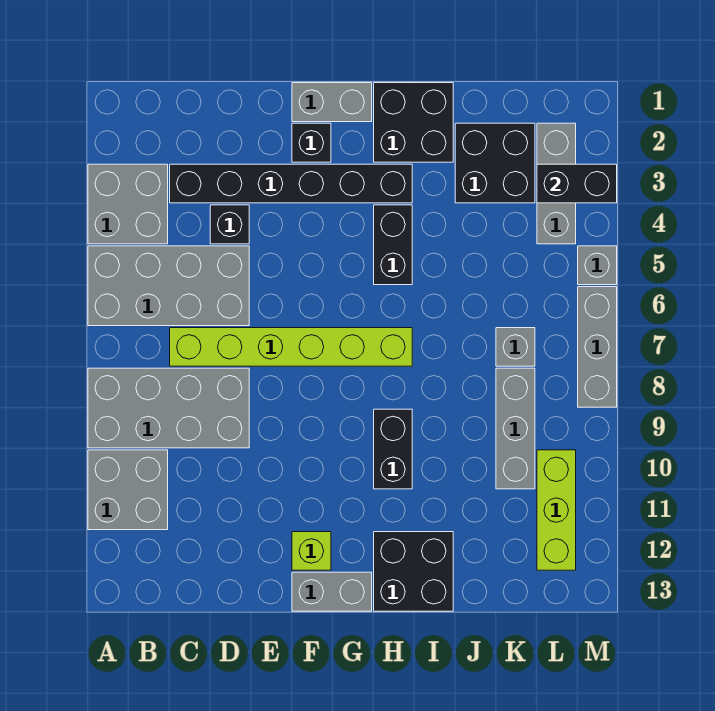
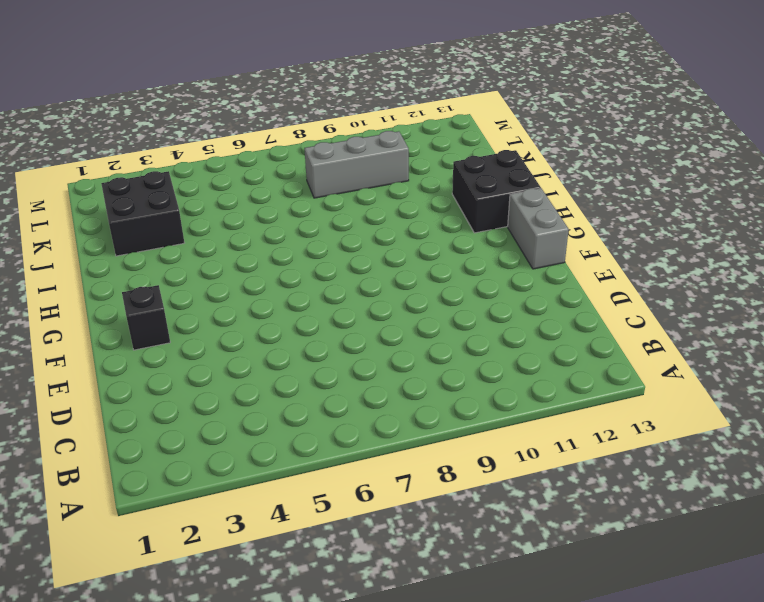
none -> grey 2x2 brick [88,164,168,244]
none -> grey 2x4 brick [88,246,249,326]
none -> grey 2x4 brick [88,368,249,448]

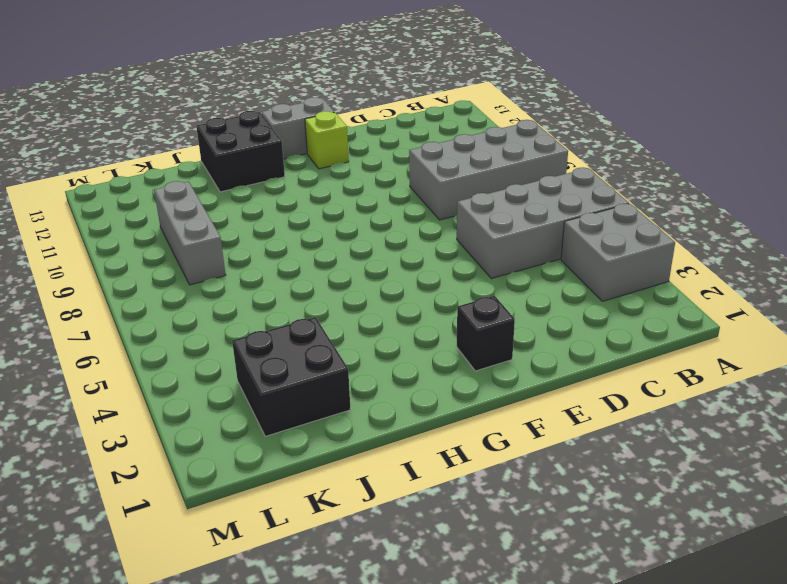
none -> grey 2x2 brick [88,450,168,530]
none -> black 1x6 brick [170,164,412,203]
none -> lime 1x6 brick [170,328,412,366]

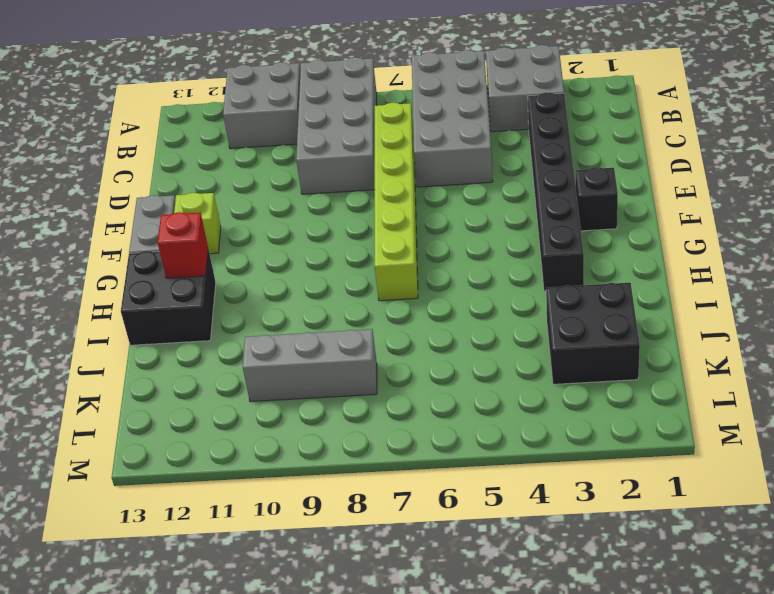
red 1x1 brick [158,212,208,278] -> none
none -> black 1x1 brick [210,205,249,244]
none -> grey 1x2 brick [292,83,372,122]
none -> black 2x2 brick [374,83,453,162]

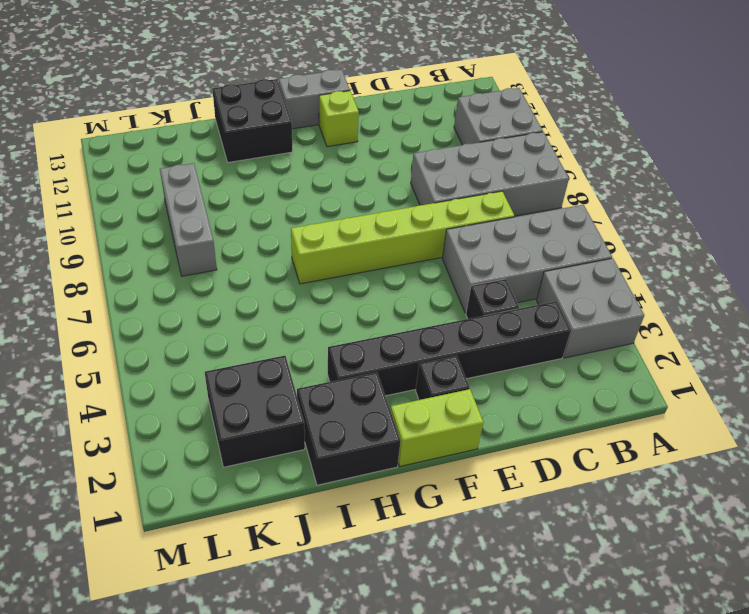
lime 1x2 brick [390,389,484,466] -> grey 1x2 brick [292,83,372,122]
none -> black 1x2 brick [374,205,412,285]
none -> black 1x2 brick [374,409,412,489]
none -> grey 1x1 brick [496,328,535,366]

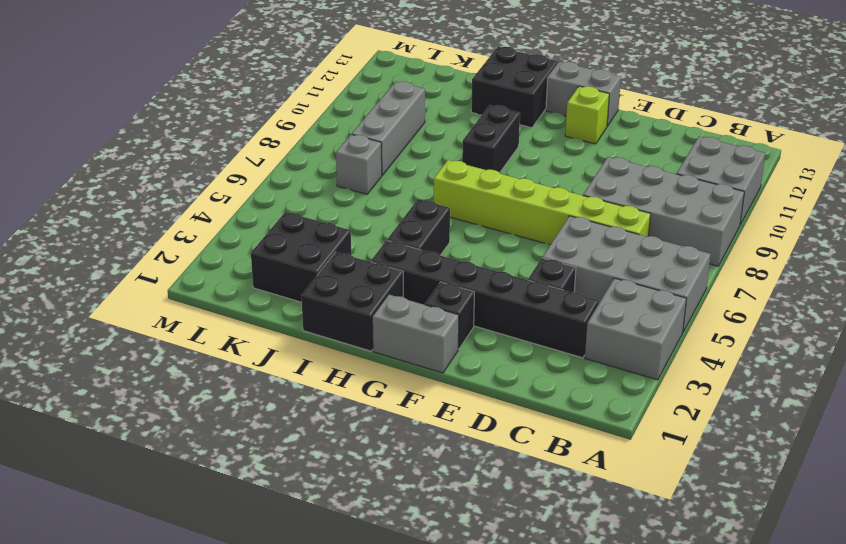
none -> grey 1x3 brick [537,123,576,244]
none -> lime 1x3 brick [537,450,576,570]
none -> grey 1x1 brick [578,246,617,285]

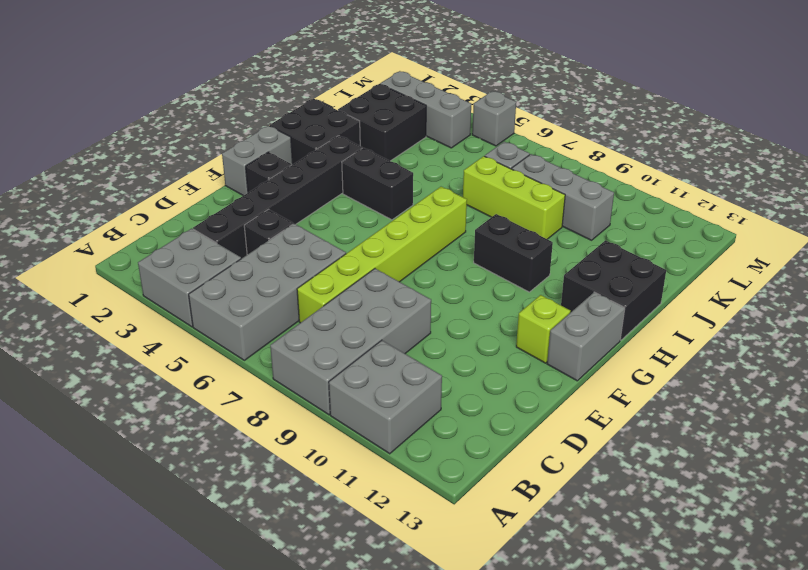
lime 1x3 brick [463,156,565,239] -> lime 1x3 brick moved to [537,450,576,570]
none -> grey 1x3 brick [578,287,617,407]
none -> black 1x2 brick [537,164,617,203]

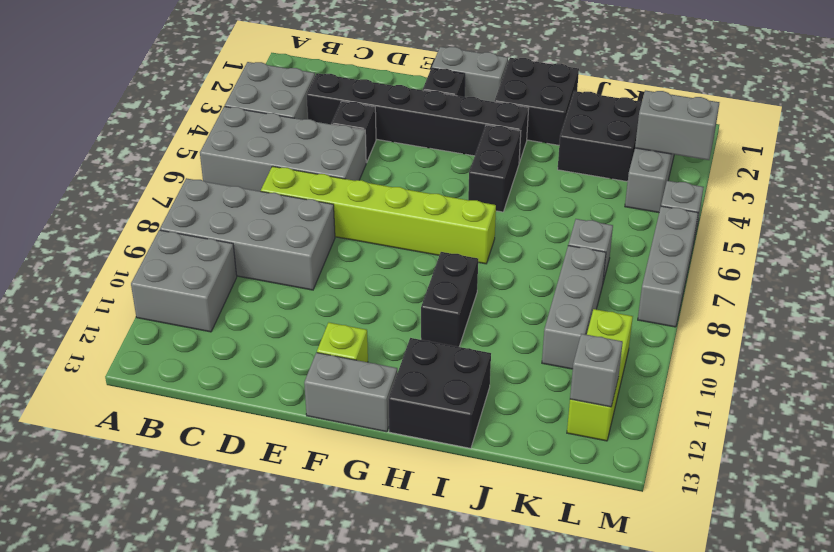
grey 1x2 brick [635,90,719,160] -> black 1x2 brick [537,164,617,203]
grey 1x1 brick [570,334,623,407] -> none

